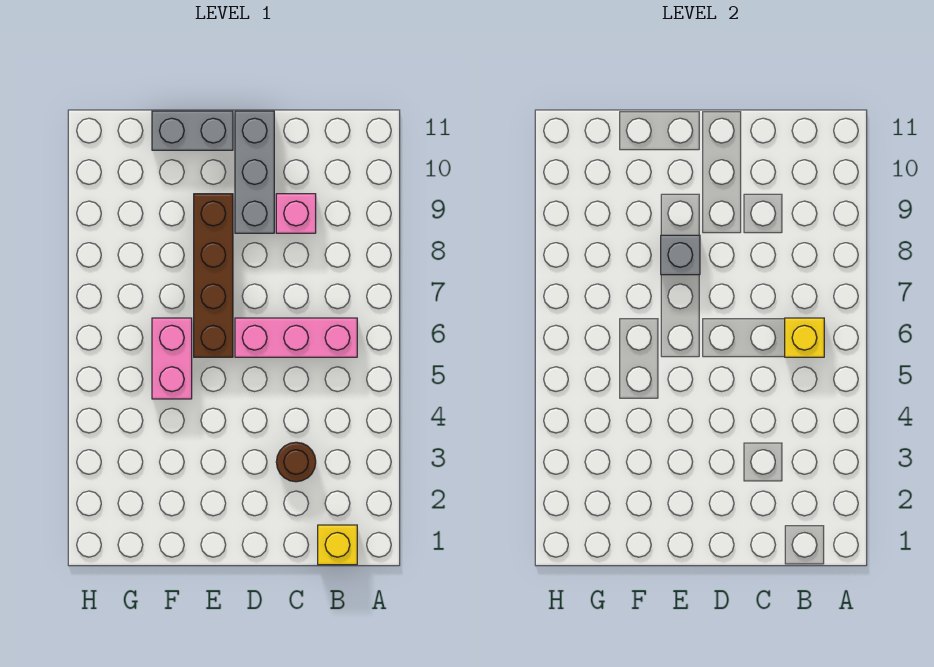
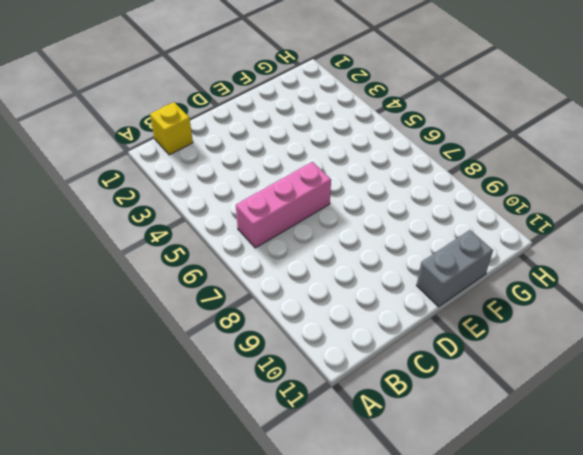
none -> brown 1x1 round brick [276,442,316,482]
none -> pink 1x1 brick [276,194,316,233]

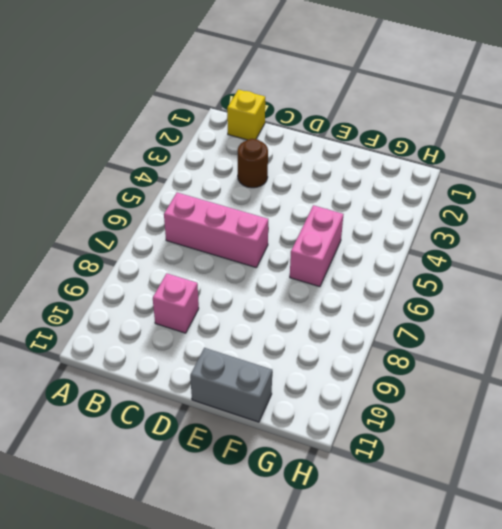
none -> grey 1x3 brick [235,111,274,233]
none -> brown 1x4 brick [194,194,233,357]

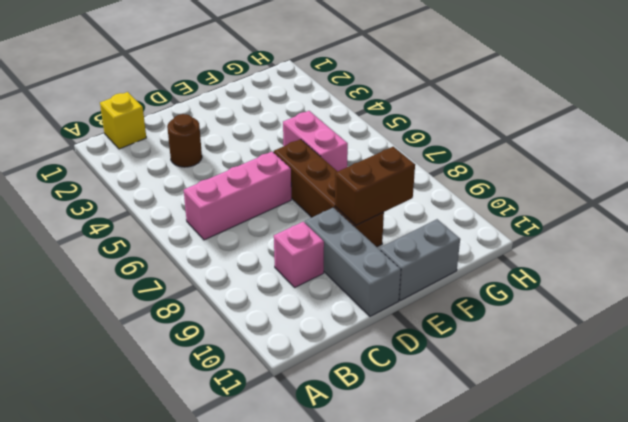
brown 1x2 brick [335,147,415,225] -> none
none -> yellow 1x1 brick [785,318,824,357]
none -> grey 1x1 brick [661,235,700,275]

